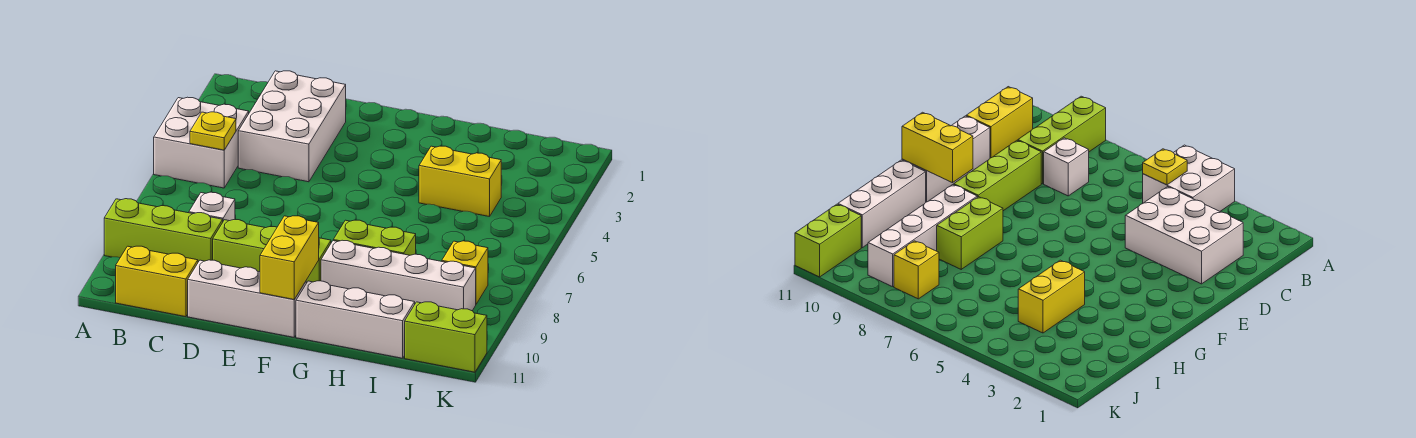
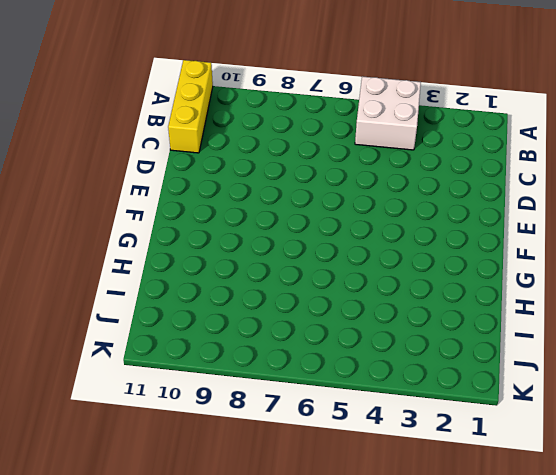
yellow 1x3 brick [168,60,213,153] -> yellow 1x2 brick [116,246,198,317]
none -> lime 1x3 brick [104,199,223,262]
none -> white 2x3 brick [238,71,346,182]
none -> white 1x1 brick [189,192,235,221]

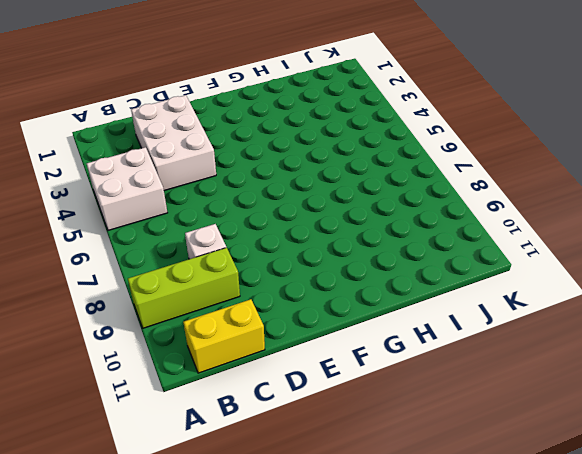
none -> lime 1x3 brick [213,220,331,283]
none -> white 1x3 brick [188,260,306,337]
none -> lime 1x2 brick [333,220,416,255]

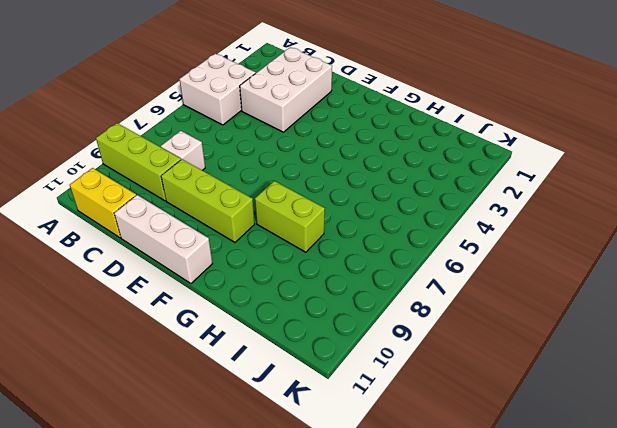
none -> white 1x4 brick [321,240,476,311]
none -> white 1x3 brick [296,281,415,358]
none -> yellow 1x2 brick [419,146,501,217]

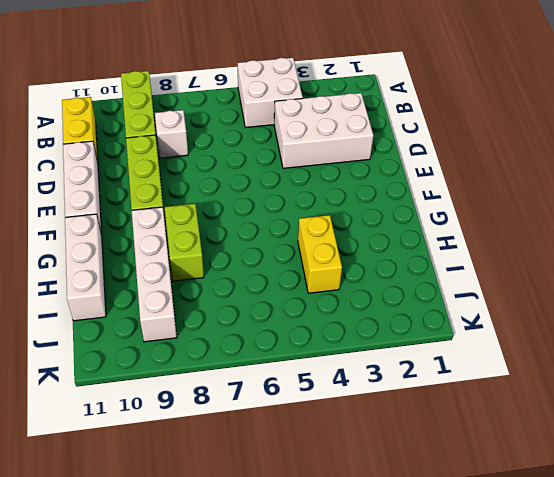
none -> yellow 1x1 brick [442,241,488,304]
none -> lime 1x2 brick [405,302,487,372]
none -> yellow 1x1 plate [190,112,236,150]

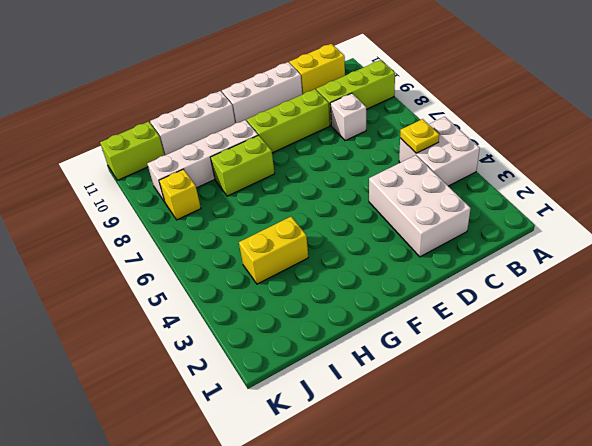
none -> yellow 1x2 brick [260,216,319,300]

